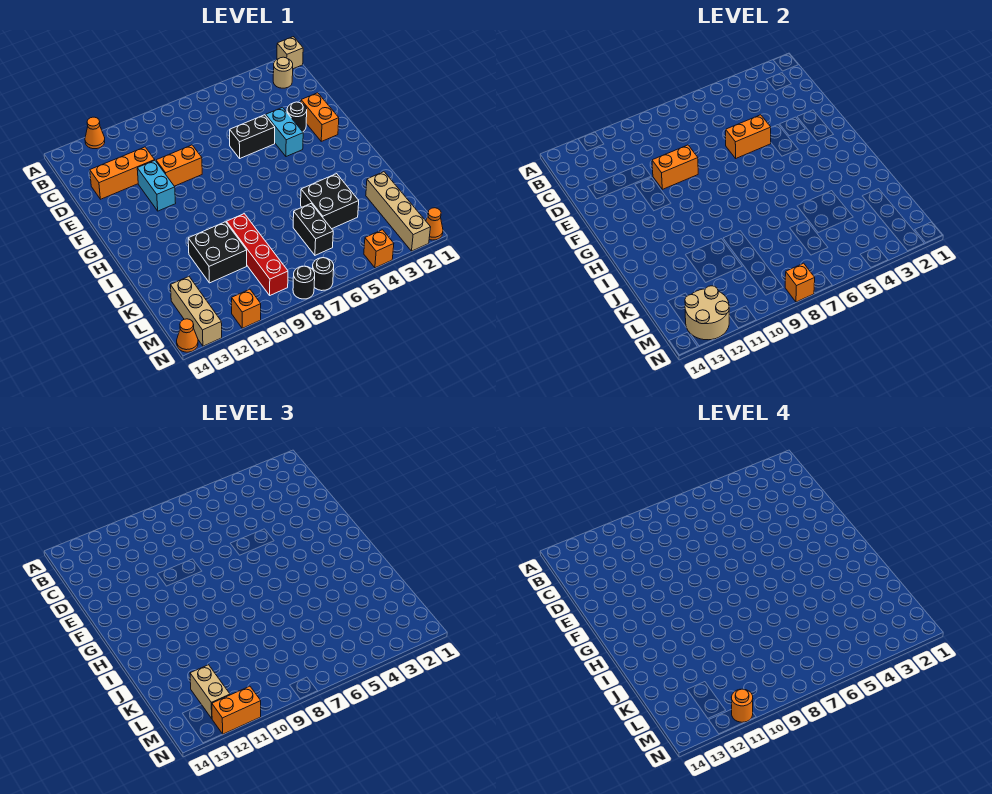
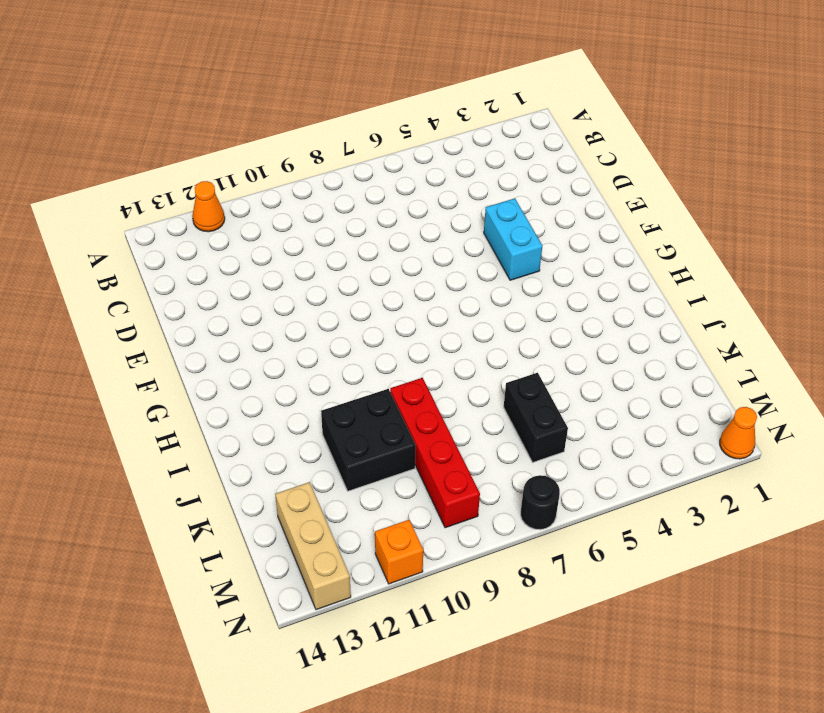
none -> tan 1x1 brick [277,37,303,69]
none -> tan 1x1 round brick [273,57,293,88]
none -> orange 1x3 brick [90,147,155,199]

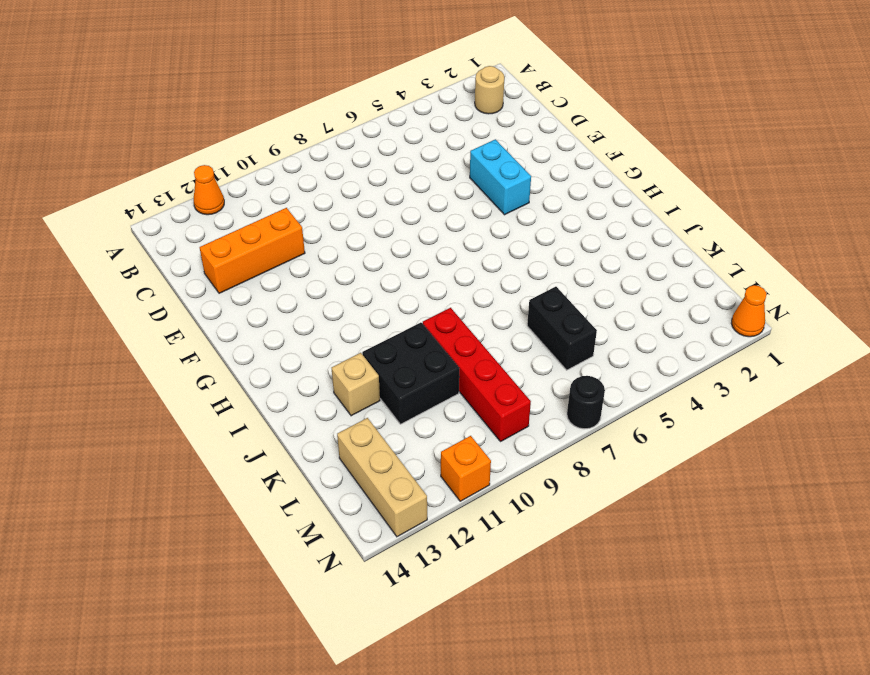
tan 1x1 brick [332,353,380,416] -> tan 1x1 brick moved to [277,37,303,69]
none -> orange 1x2 brick [301,93,339,141]
none -> black 1x1 round brick [287,102,307,132]
none -> black 1x2 brick [230,115,275,158]

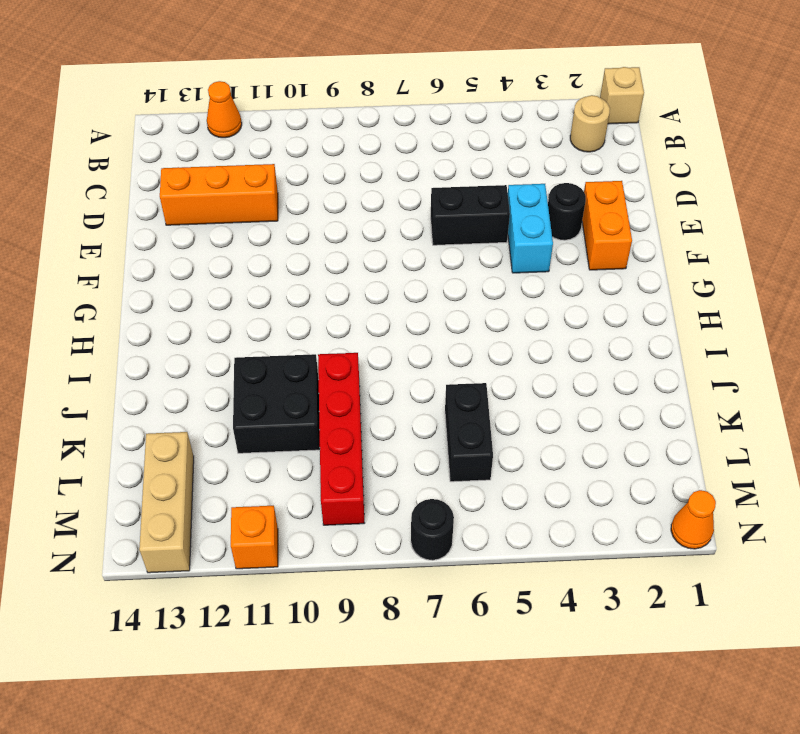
none -> orange 1x2 brick [156,145,202,186]
none -> cyan 1x2 brick [137,161,176,211]
none -> black 2x2 brick [301,174,359,229]

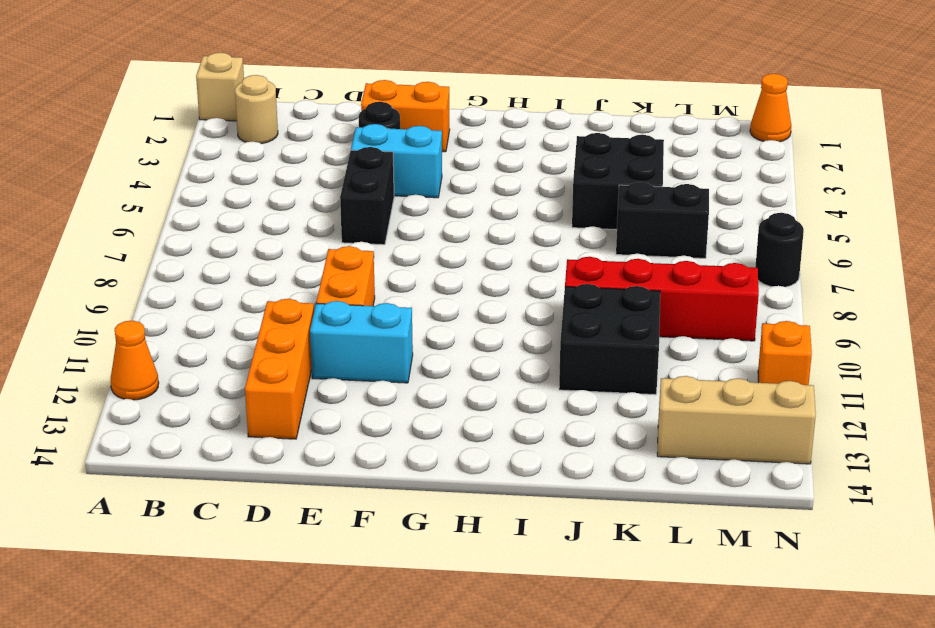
none -> tan 1x4 brick [366,172,431,251]
none -> orange 1x1 brick [364,230,394,268]
none -> black 1x1 round brick [293,266,315,299]

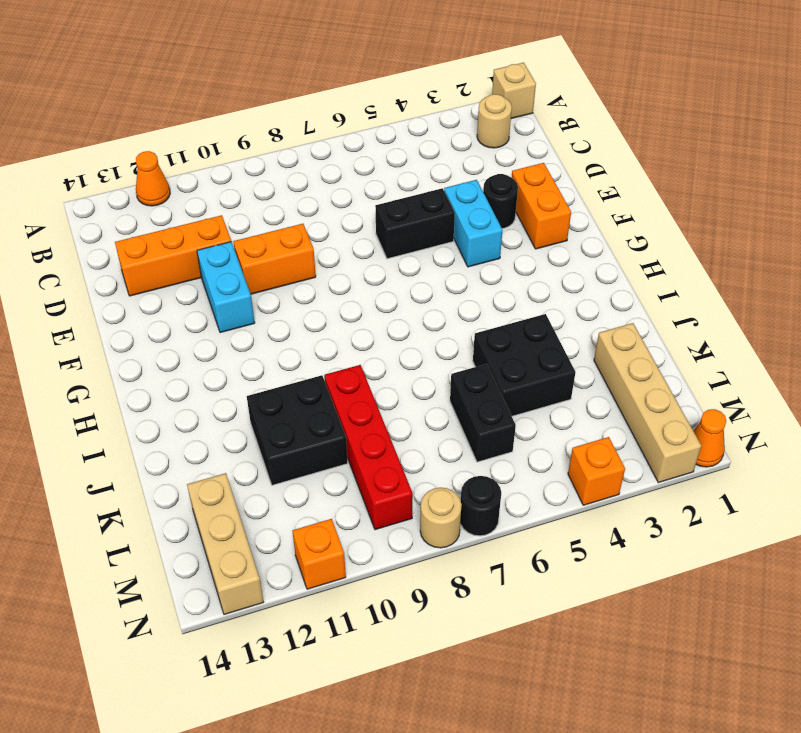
tan 1x1 round brick [420,488,462,548] -> black 1x1 round brick [293,266,315,299]
none -> orange 1x1 cone [177,319,198,352]
none -> orange 1x2 brick [726,115,771,158]
none -> orange 1x2 brick [652,145,698,189]

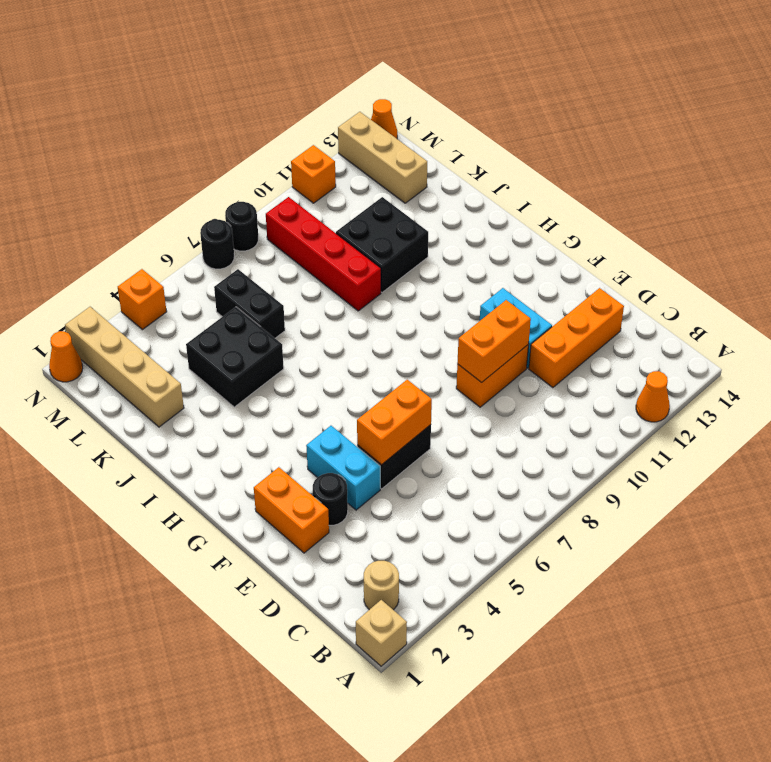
none -> tan 2x2 round brick [685,286,729,340]
none -> orange 1x1 brick [785,263,815,302]
none -> tan 1x2 brick [190,665,230,718]

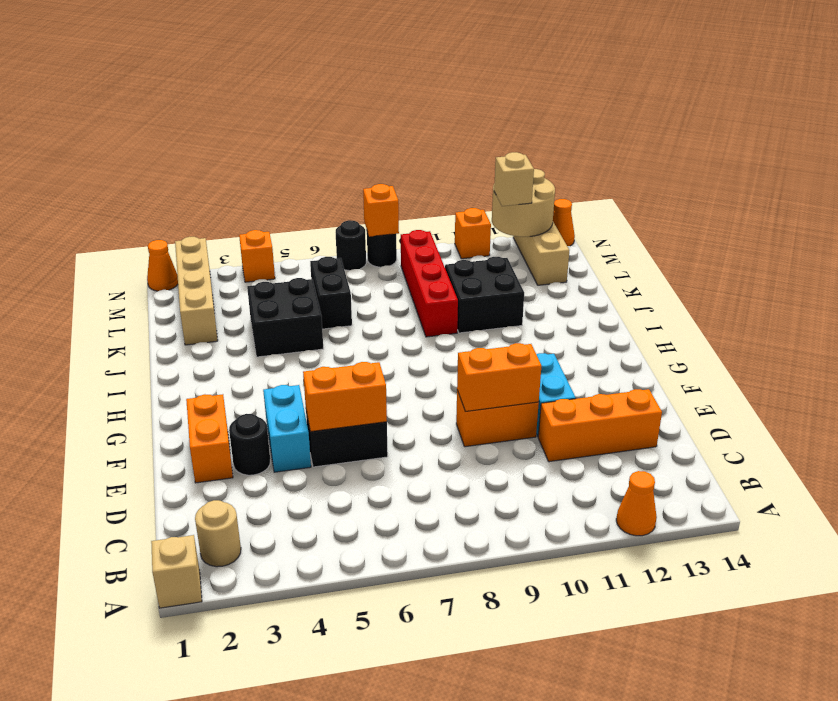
tan 1x1 brick [494,152,534,206] -> tan 1x2 brick [190,665,230,718]
none -> orange 1x2 brick [212,686,261,734]
none -> orange 1x1 round brick [732,689,753,722]

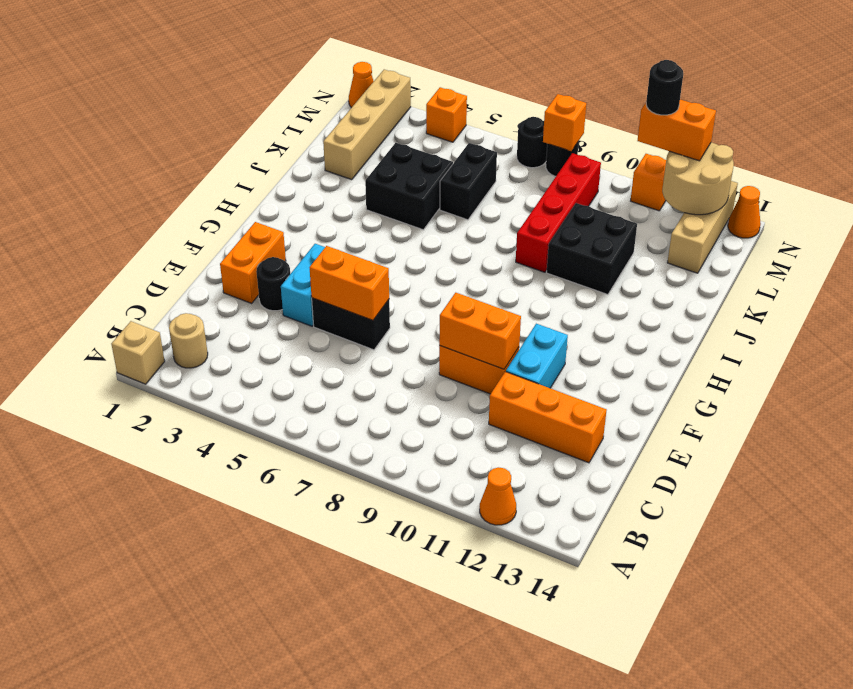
black 1x1 round brick [646,60,683,115] -> orange 1x1 round brick [732,689,753,722]
none -> tan 1x2 brick [190,665,230,718]

